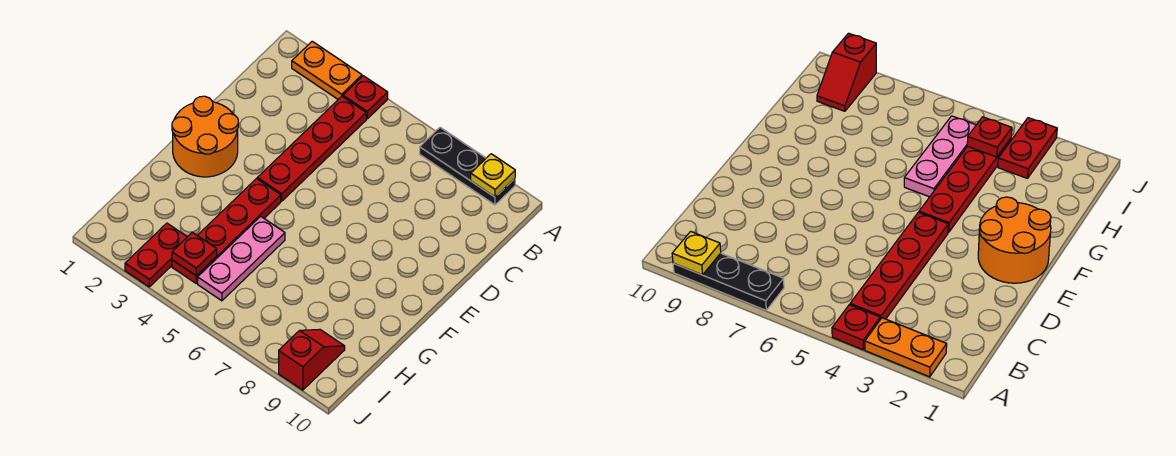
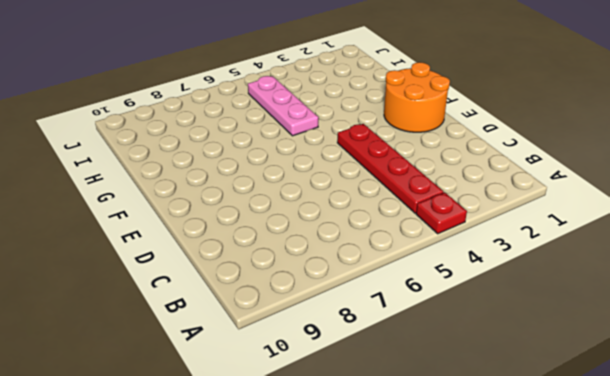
none -> orange 1x2 plate [292,41,362,99]
none -> black 1x3 plate [420,127,515,205]

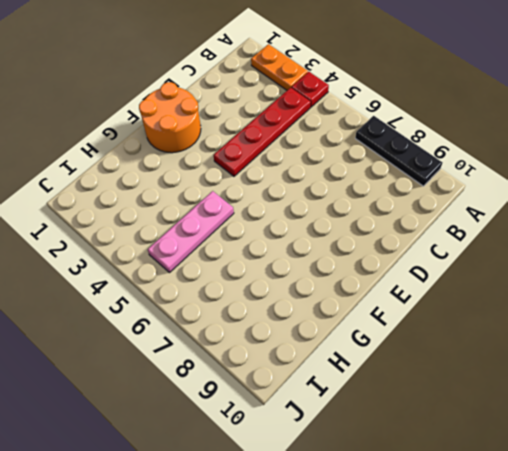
none -> red 1x4 plate [172,179,281,283]
none -> red 1x2 plate [125,223,187,287]

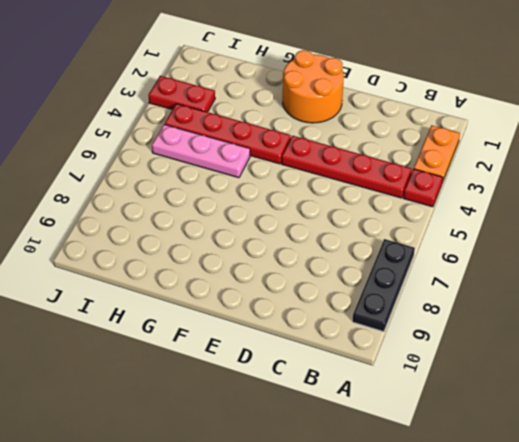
none -> red 1x2 slope [279,329,345,390]
none -> yellow 1x1 plate [471,154,515,197]

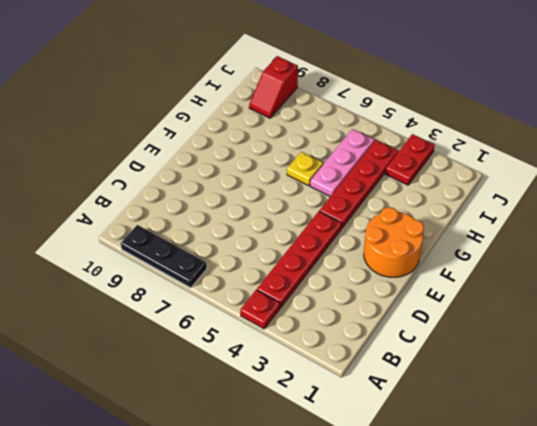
yellow 1x1 plate [287,152,323,186] -> yellow 1x1 plate moved to [471,154,515,197]
none -> orange 1x2 plate [292,41,362,99]
none -> red 1x1 plate [172,232,217,276]

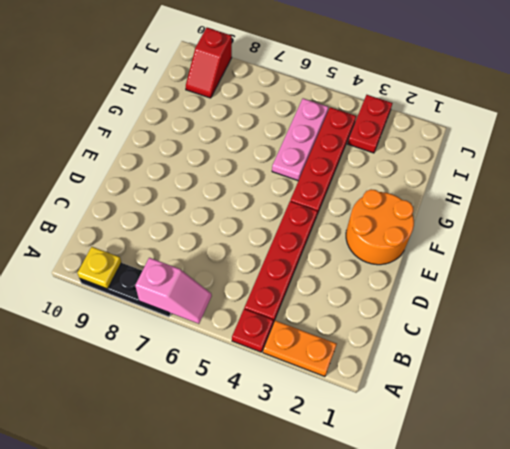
pink 1x2 slope [135,258,212,324] -> none
none -> red 1x1 plate [172,232,217,276]

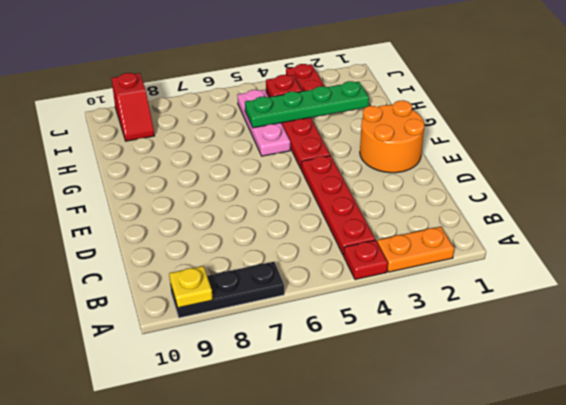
green 1x4 plate [245,81,369,128] -> none

